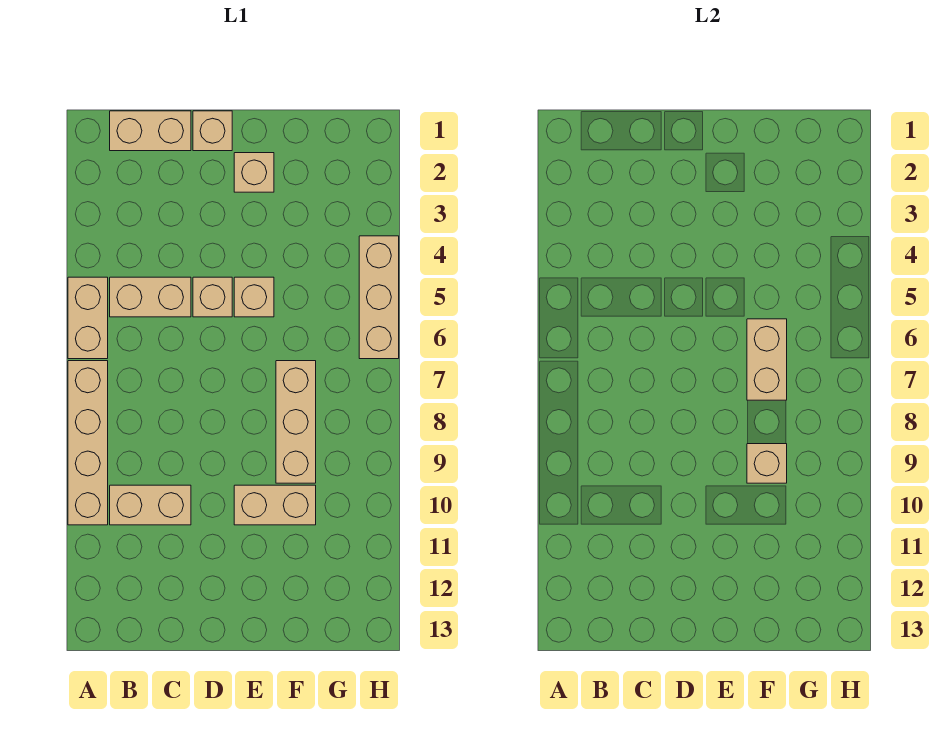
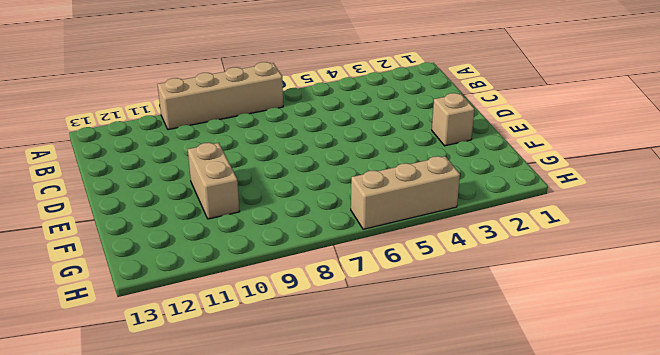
none -> tan 1x2 brick [68,277,108,359]
none -> tan 1x2 brick [110,111,191,151]
none -> tan 1x2 brick [110,277,191,317]

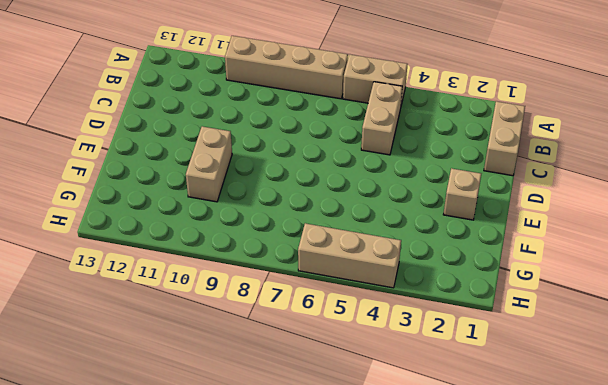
none -> tan 1x2 brick [110,485,191,525]
none -> tan 1x1 brick [193,111,232,151]
none -> tan 1x1 brick [193,277,232,317]

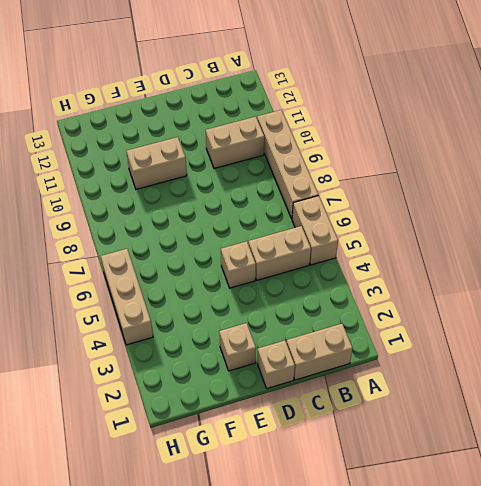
none -> tan 1x1 brick [234,277,274,317]
none -> tan 1x3 brick [276,361,316,483]
none -> tan 1x2 brick [747,319,787,400]

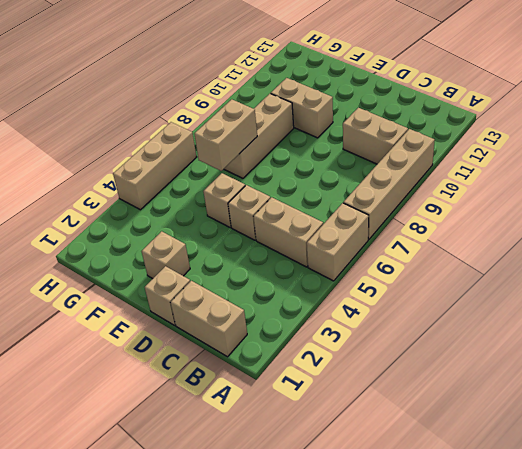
none -> tan 1x1 brick [747,444,787,483]

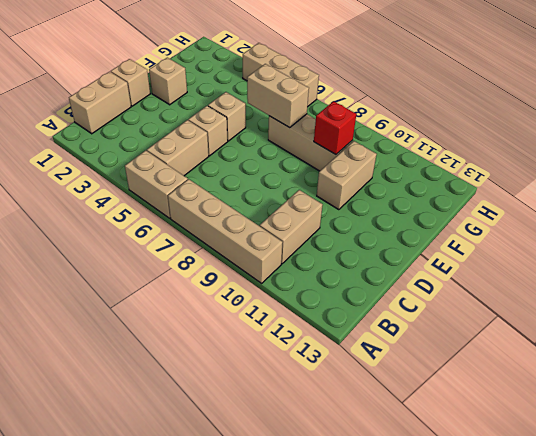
red 1x1 brick [314,101,356,155] -> tan 1x1 brick [747,444,787,483]

